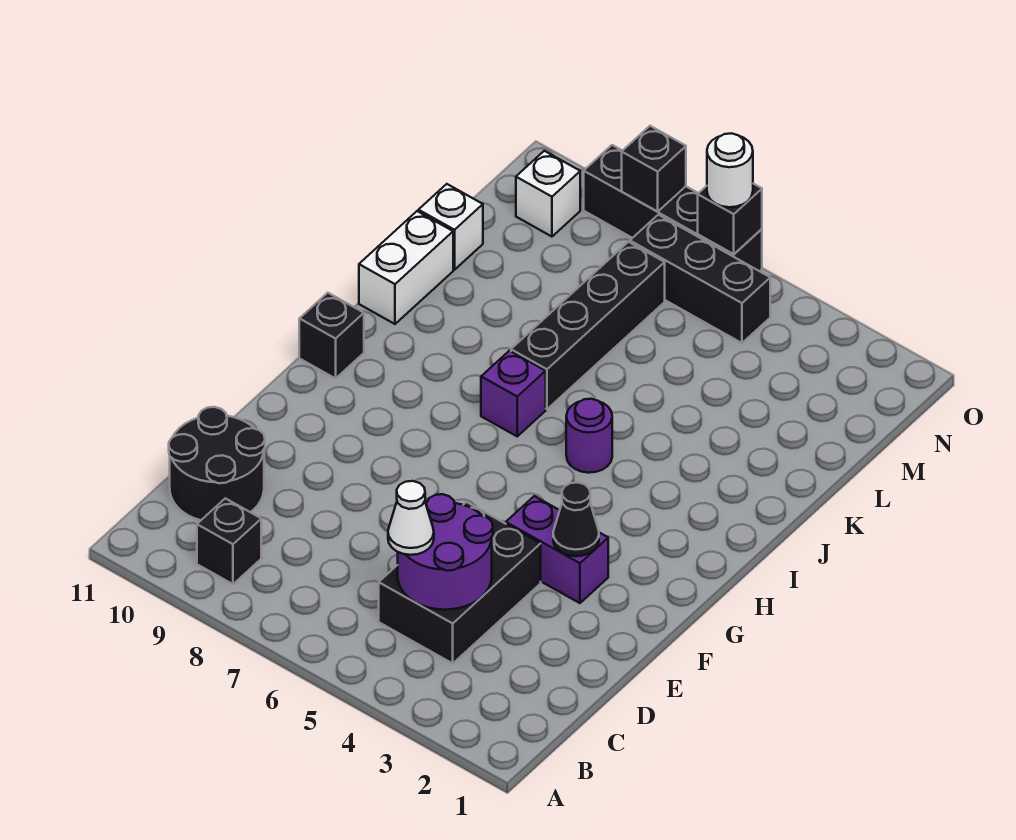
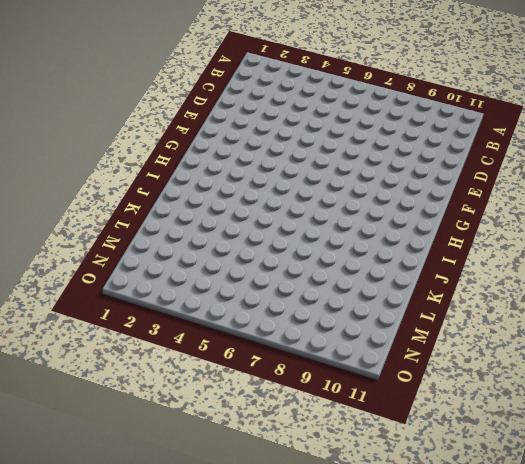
none -> black 1x1 brick [197,498,261,584]
none -> black 2x3 brick [379,502,541,663]
none -> black 2x2 round brick [169,407,265,520]

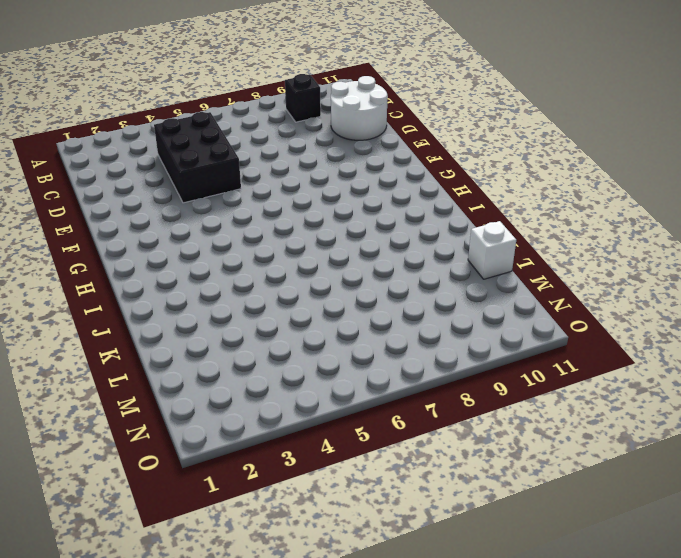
white 2x2 round brick [331,76,388,140] -> black 2x2 round brick [169,407,265,520]
none -> purple 1x2 brick [506,496,608,603]
none -> black 1x1 brick [299,293,364,378]
none -> purple 1x1 round brick [566,399,612,473]

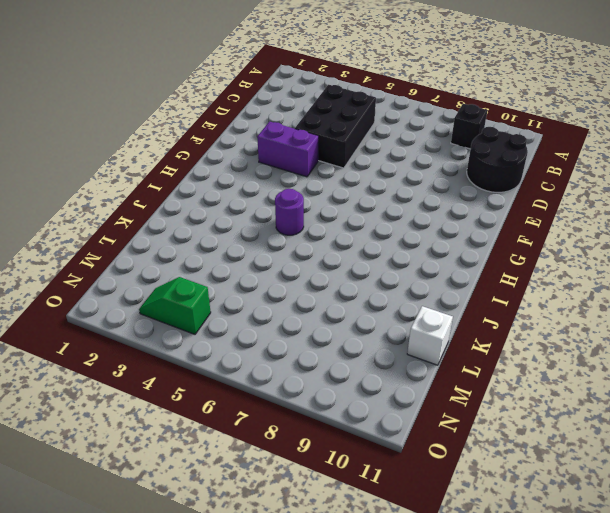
green 1x2 slope [139,277,211,334] -> none
none -> black 1x1 brick [299,293,364,378]
none -> purple 1x1 brick [481,351,546,436]
none -> black 1x4 brick [511,242,665,409]

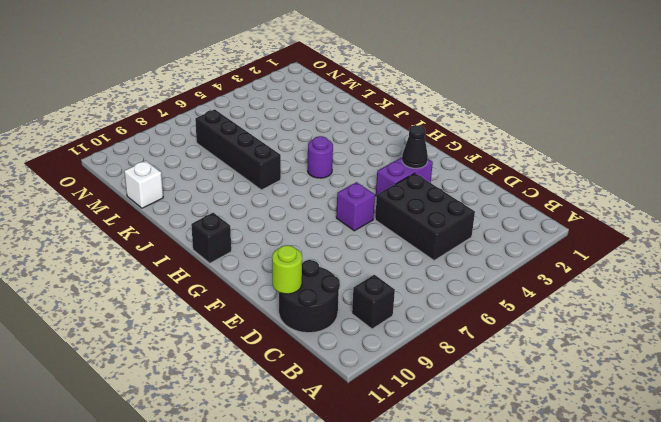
lime 1x1 round brick [272,245,302,294] -> none
purple 1x1 brick [336,182,375,231] -> purple 1x1 brick moved to [481,351,546,436]
none -> white 1x2 brick [359,211,453,324]
none -> black 1x3 brick [630,215,770,343]
none -> white 1x1 brick [516,151,580,237]

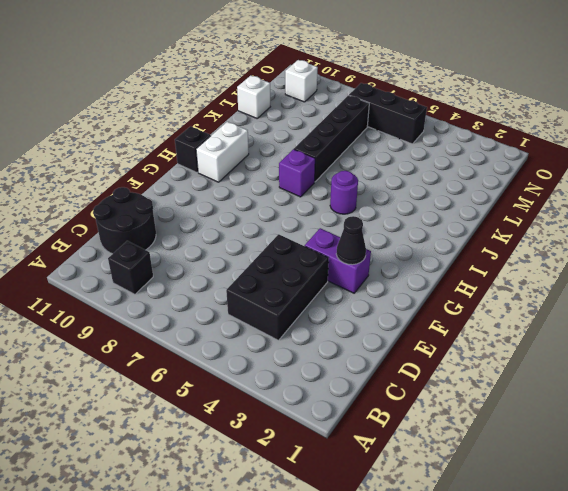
white 1x2 brick [196,122,249,182] -> white 1x2 brick moved to [359,211,453,324]
none -> black 1x4 brick [584,145,762,271]
none -> purple 2x2 round brick [398,494,493,610]
none -> black 1x1 brick [698,184,762,254]

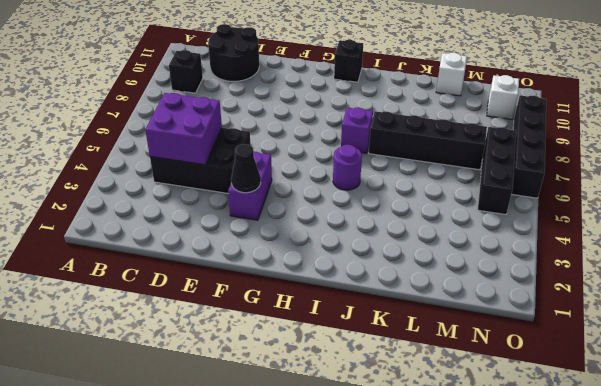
purple 2x2 brick [145,93,222,165] -> purple 2x2 round brick [398,494,493,610]
none -> white 1x2 brick [359,211,453,324]
none -> black 1x1 brick [698,184,762,254]
none -> black 1x1 brick [622,126,686,211]

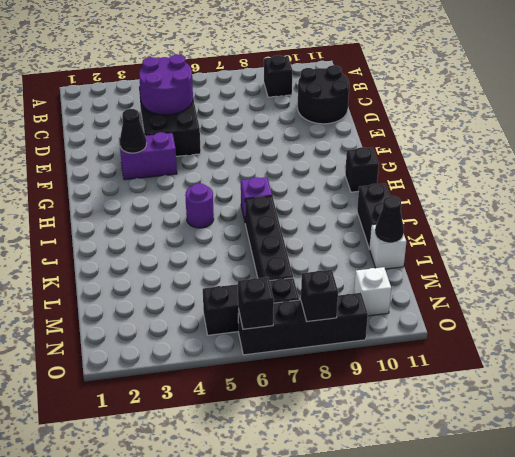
black 1x2 brick [357,184,390,249] -> white 1x2 brick [359,211,453,324]
black 1x1 cone [375,196,404,243] -> none
none -> white 1x1 cone [388,481,434,555]
none -> white 1x1 round brick [707,133,753,207]

